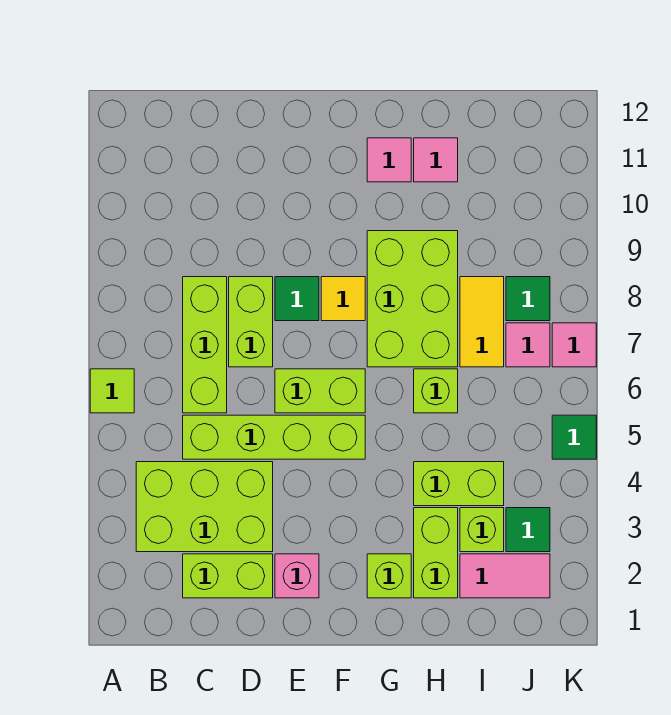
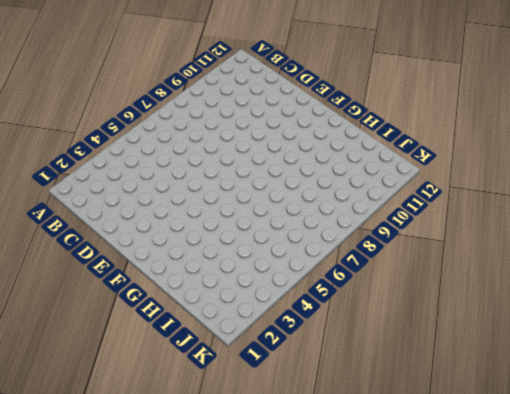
none -> lime 1x1 tile [90,369,134,413]
none -> lime 2x3 brick [136,462,273,552]
none -> lime 1x2 brick [183,554,273,598]

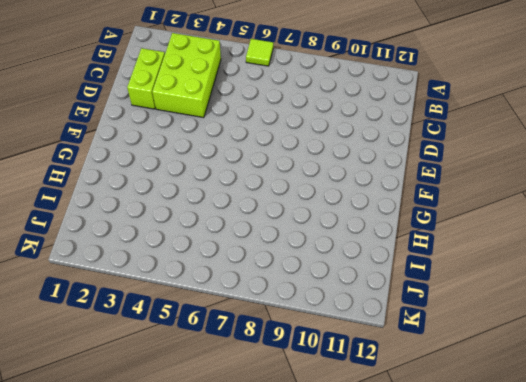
none -> lime 1x4 brick [183,415,365,459]
none -> lime 1x3 brick [183,277,227,413]
none -> lime 1x2 brick [229,277,273,367]

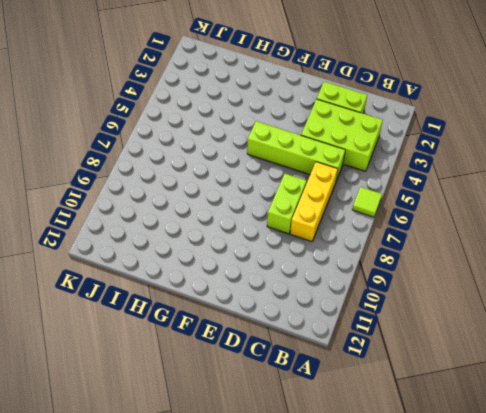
yellow 1x3 brick [290,162,338,242] -> lime 1x3 brick [183,277,227,413]
none -> pink 1x1 brick [275,554,319,598]
none -> lime 1x2 brick [275,369,365,413]
none -> green 1x1 tile [275,277,319,321]

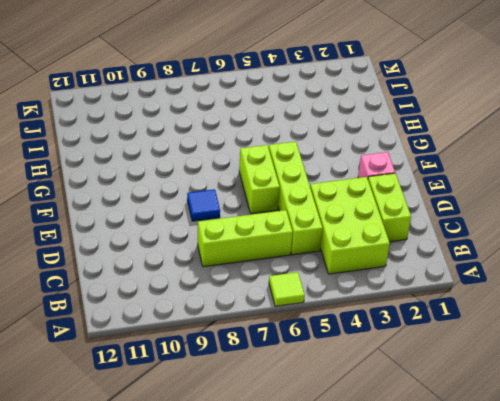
blue 1x1 tile [187,189,220,221] -> green 1x1 tile [275,277,319,321]
none -> lime 1x2 brick [229,277,273,367]
none -> yellow 1x1 tile [321,277,365,321]
none -> lime 1x1 brick [367,554,411,598]

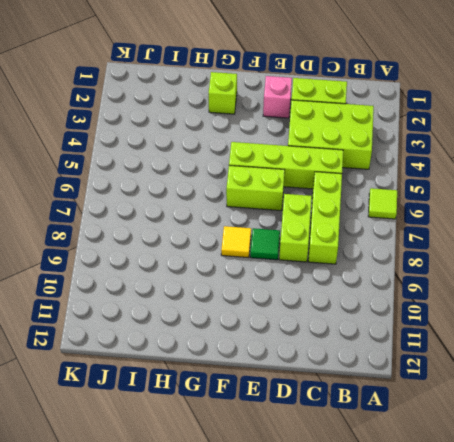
none -> lime 2x3 brick [367,231,458,367]
none -> pink 1x1 tile [367,138,411,182]
none -> lime 1x2 brick [414,508,458,598]

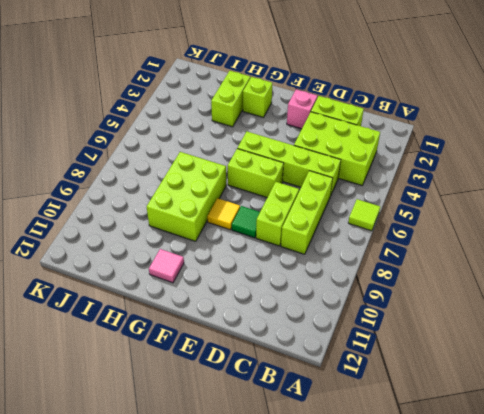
none -> lime 1x2 brick [414,462,504,506]
none -> lime 1x1 brick [414,369,458,413]
none -> pink 1x1 tile [414,138,458,182]

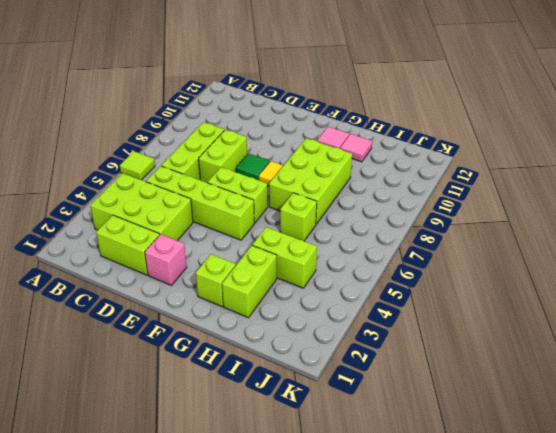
none -> pink 1x2 tile [460,554,550,598]
none -> lime 1x1 brick [460,508,504,552]
none -> yellow 1x2 tile [460,277,504,367]

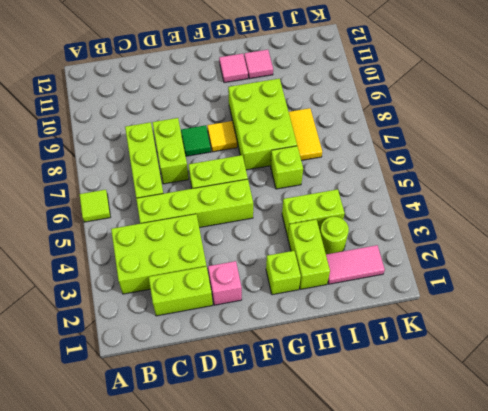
lime 1x1 round brick [320,217,349,254] -> lime 1x1 brick [460,508,504,552]
none -> green 1x1 tile [506,508,550,552]
none -> pink 1x1 tile [506,323,550,367]
none -> green 1x1 tile [506,277,550,321]

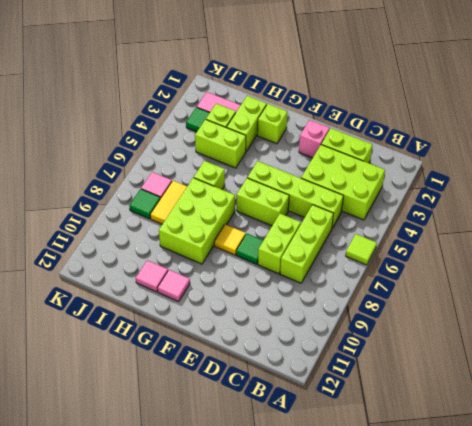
none -> green 1x1 tile [552,415,596,459]
none -> pink 1x1 tile [552,323,596,367]

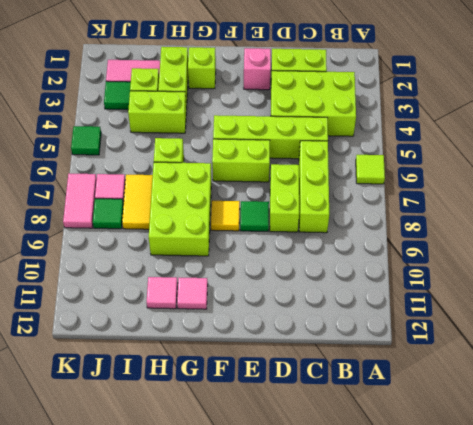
pink 1x2 tile [63,173,97,228] -> pink 1x1 tile [552,323,596,367]

